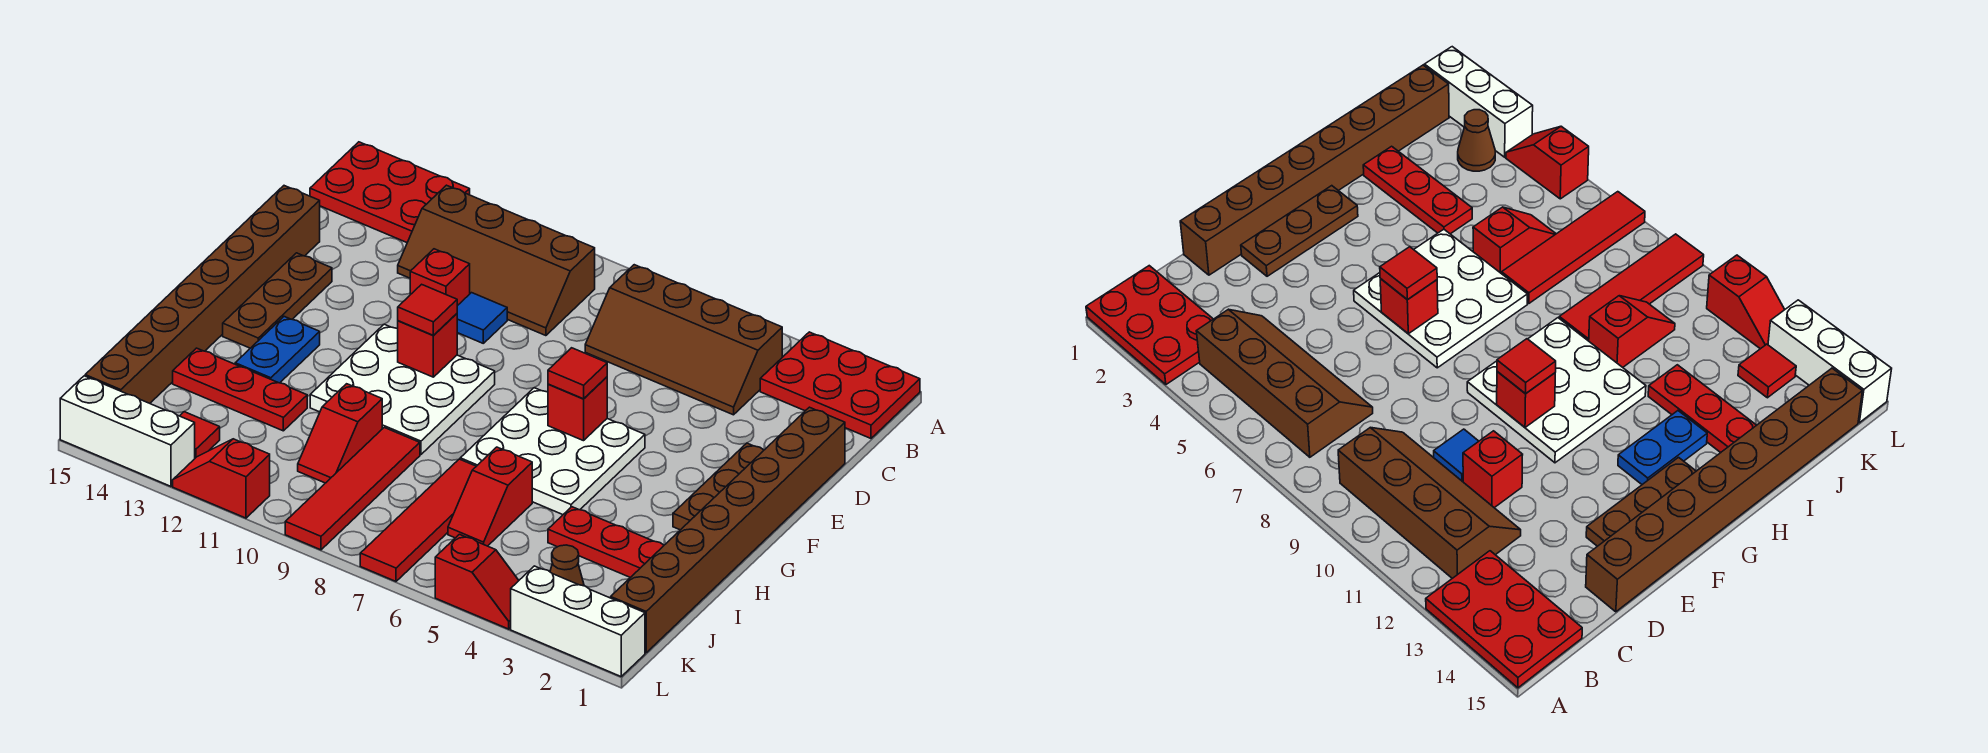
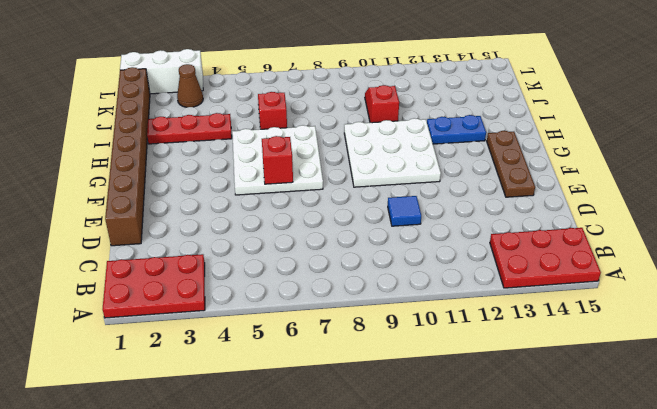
blue 1x2 plate [427,115,486,144] -> blue 1x2 plate turned to [235,317,320,383]
none -> brown 2x4 slope [585,265,782,415]
none -> brown 2x4 slope [398,185,595,336]
none -> red 1x1 brick [410,249,470,306]

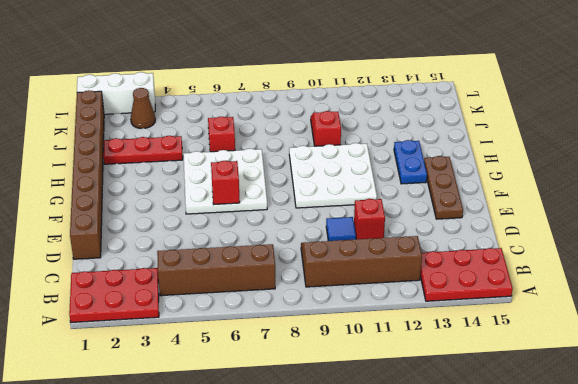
none -> brown 1x8 brick [85,186,320,403]
none -> brown 1x3 plate [673,443,764,530]
none -> red 1x4 tile [360,459,476,581]

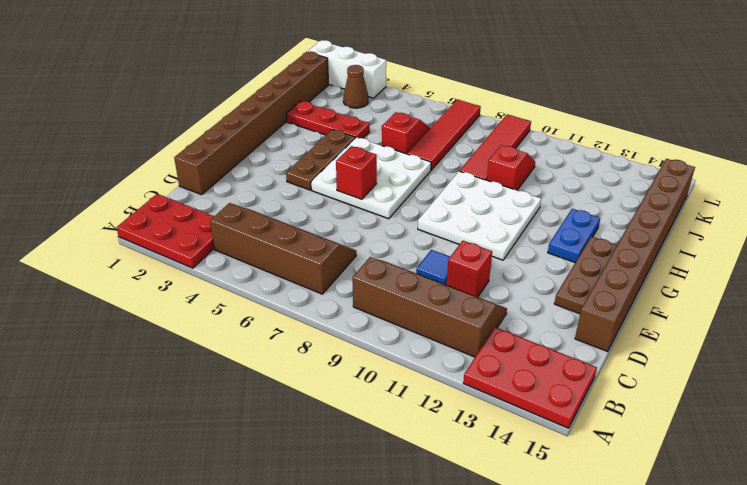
brown 1x3 plate [286,129,355,190] -> brown 1x3 plate moved to [673,443,764,530]
none -> red 1x3 plate [173,348,307,431]
none -> red 1x1 tile [180,412,220,458]
none -> red 1x2 slope [435,534,519,629]

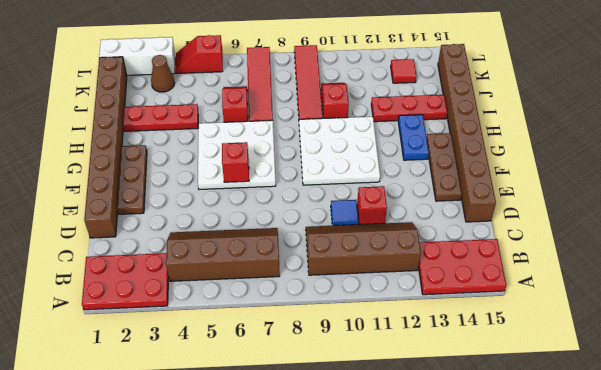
none -> red 1x2 slope [173,439,270,518]
none -> white 1x3 brick [60,376,195,486]
none -> red 1x1 brick [398,314,457,377]

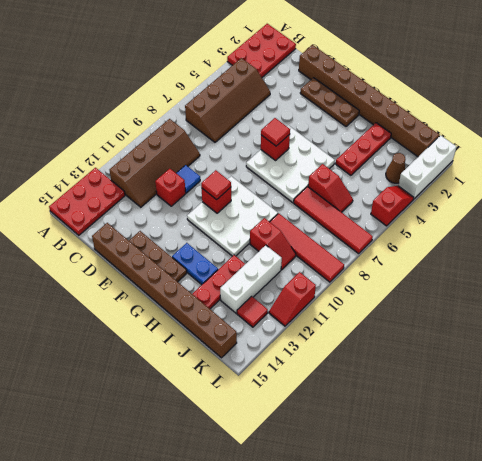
white 1x3 brick [220,245,282,313] -> white 1x3 brick moved to [60,376,195,486]

